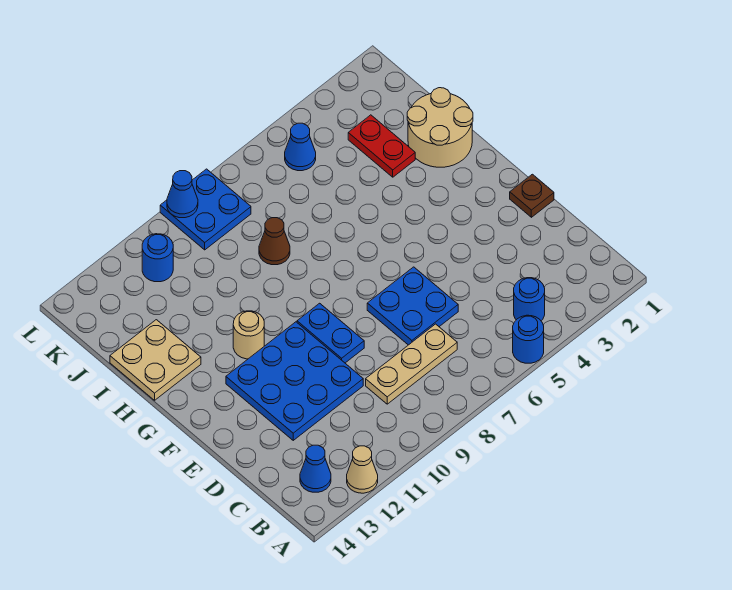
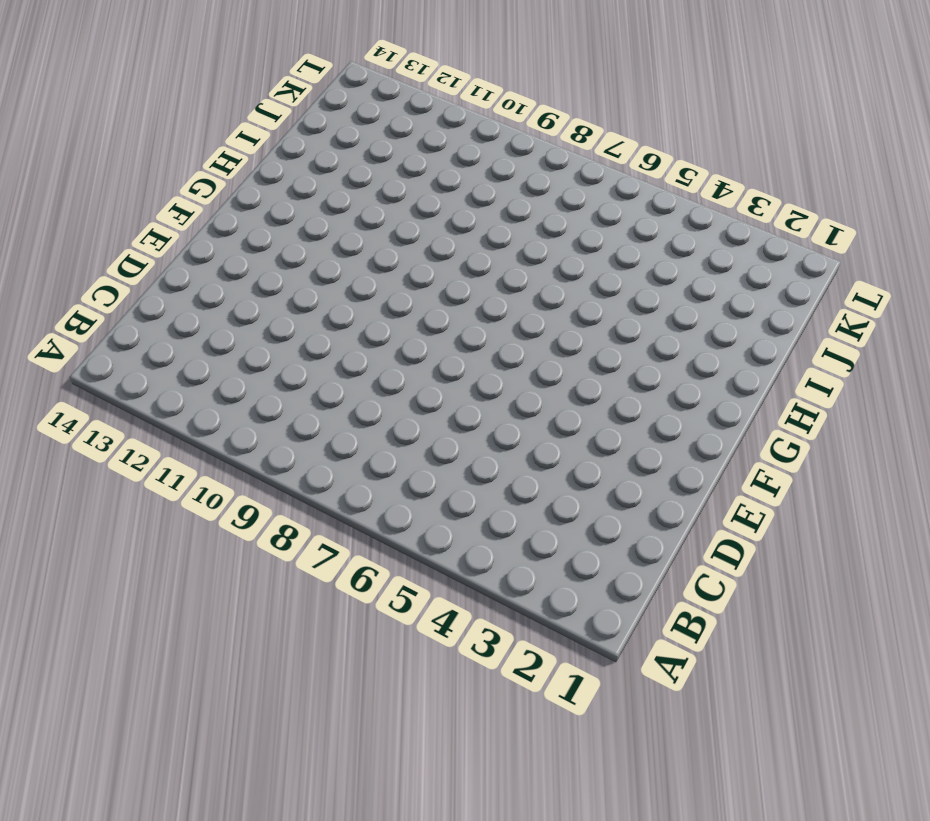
none -> blue 1x1 round brick [513,315,544,363]
none -> tan 1x1 cone [347,446,378,493]
none -> blue 1x1 round brick [514,278,545,321]

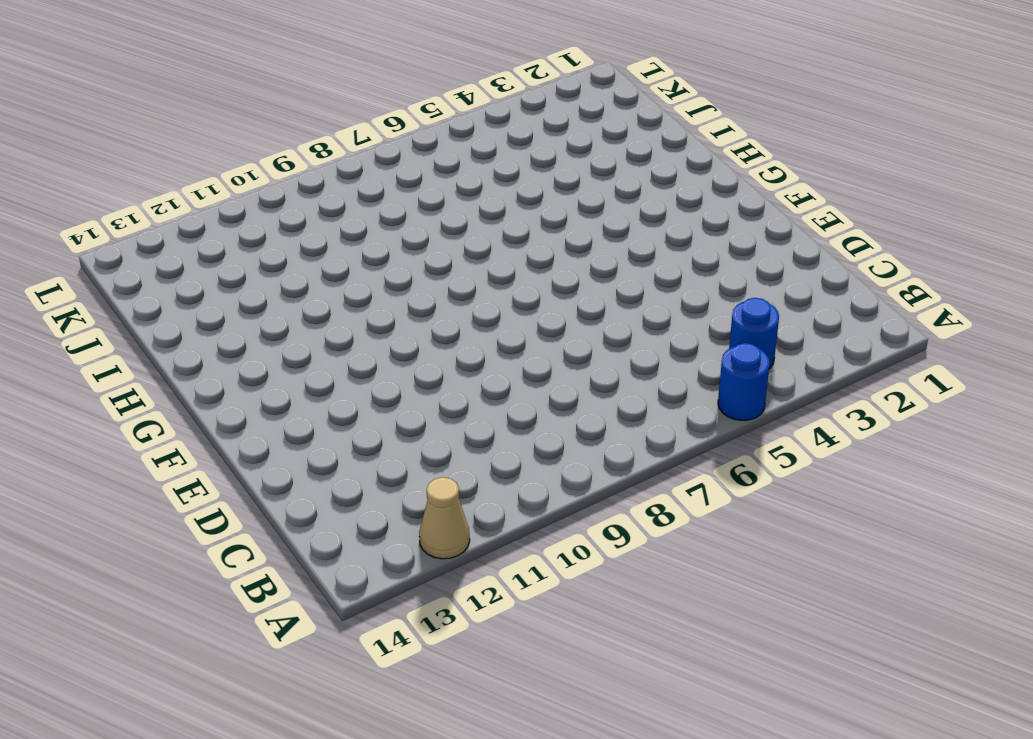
none -> blue 1x1 cone [300,445,331,492]
none -> tan 1x3 plate [366,324,457,404]
none -> blue 2x2 plate [367,267,458,345]

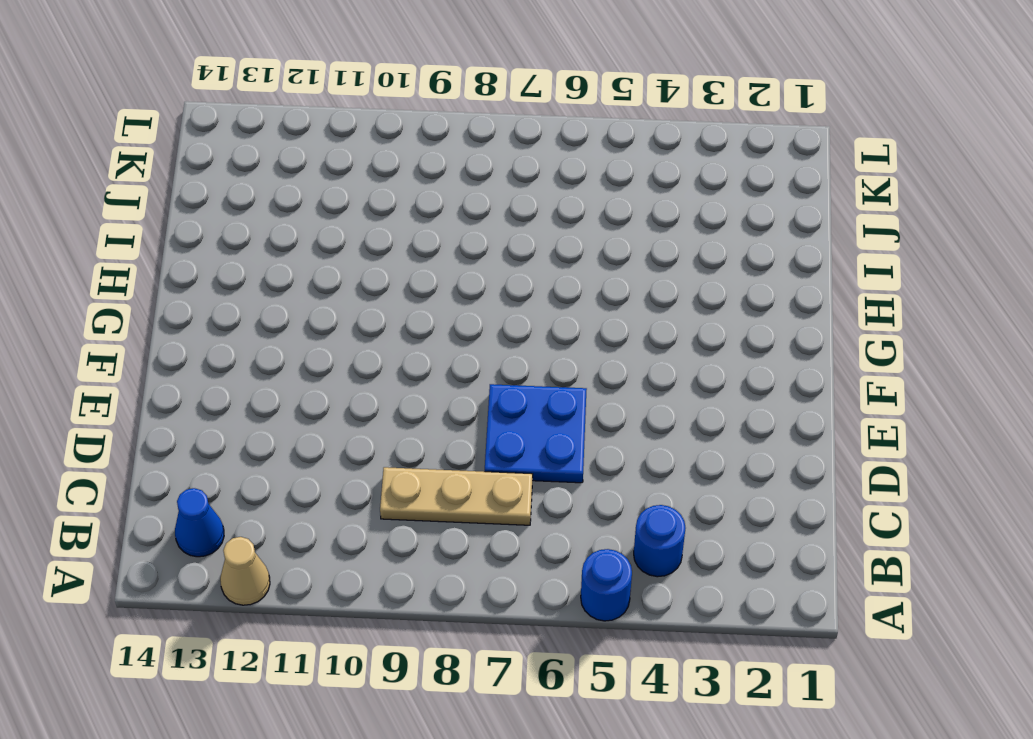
none -> blue 3x3 plate [226,322,363,440]
none -> brown 1x1 plate [510,174,554,217]
none -> blue 1x2 plate [297,303,364,363]

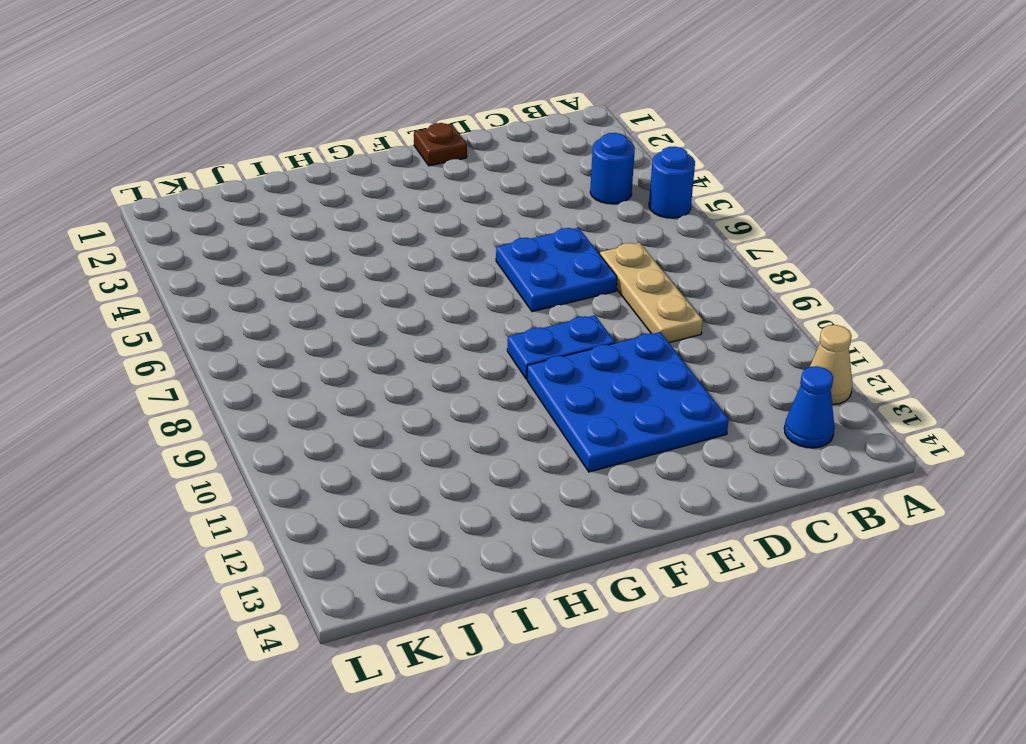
none -> tan 1x1 round brick [233,311,264,359]
none -> tan 2x2 round brick [407,88,473,167]
none -> tan 2x2 plate [110,320,201,400]

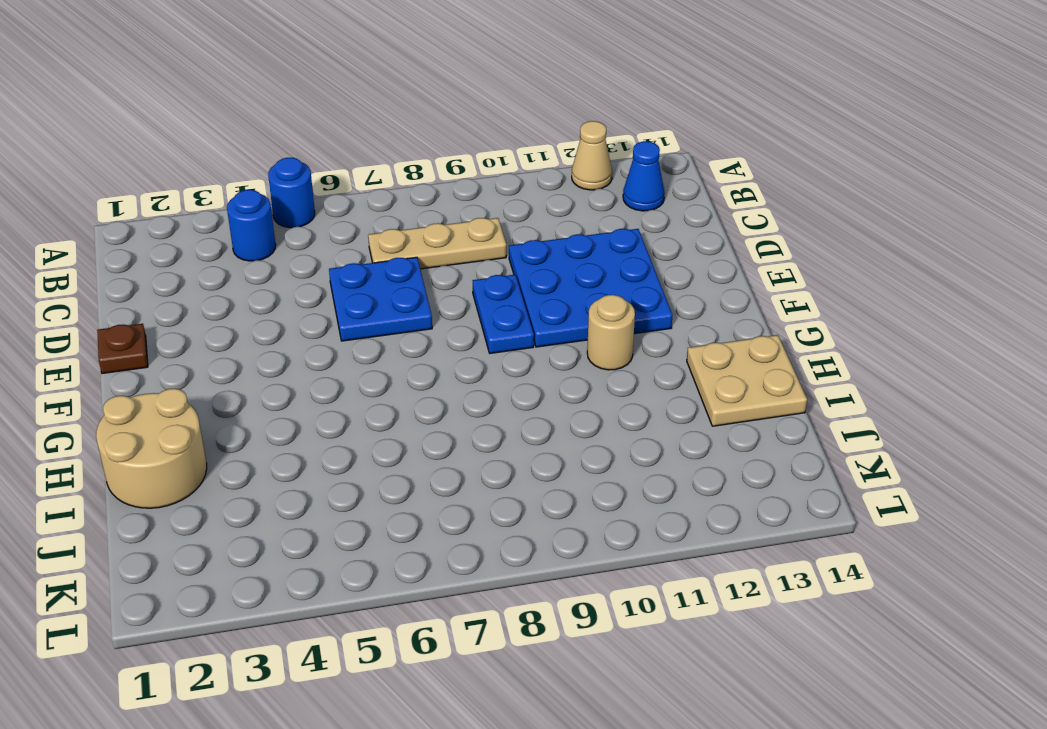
none -> red 1x2 plate [348,115,415,177]
none -> brown 1x1 cone [259,218,290,265]
none -> blue 1x1 cone [285,123,316,171]

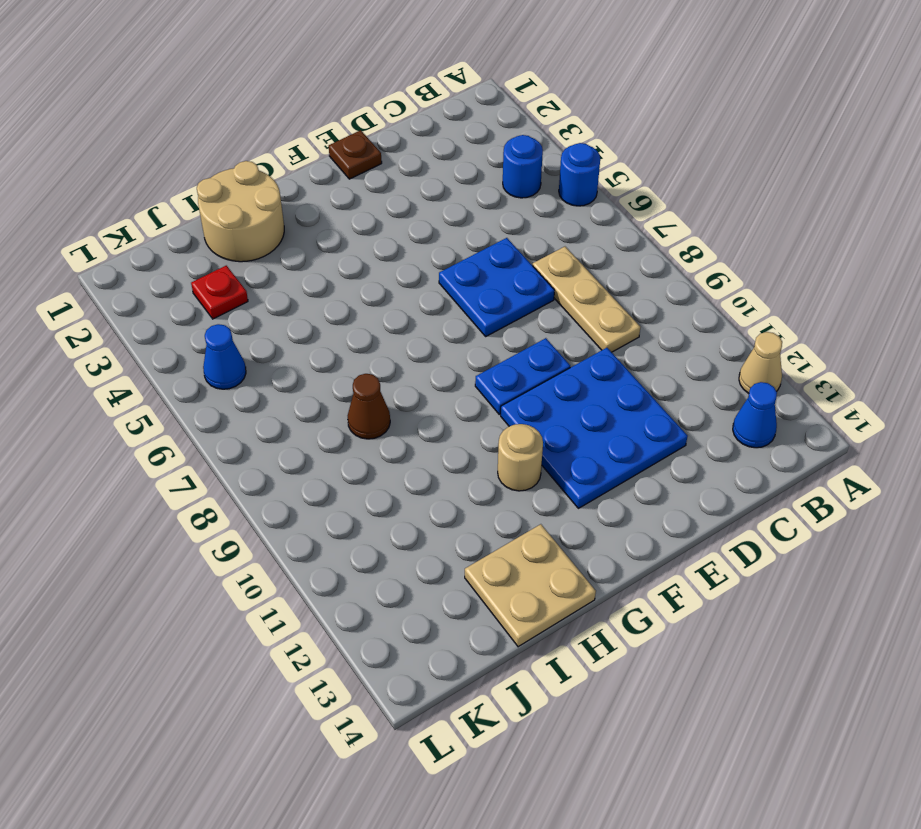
red 1x1 plate [191,266,248,319] -> red 1x2 plate [348,115,415,177]
none -> blue 2x2 plate [160,169,251,250]
none -> blue 1x1 round brick [142,234,173,282]
none -> blue 1x1 cone [167,171,198,218]

